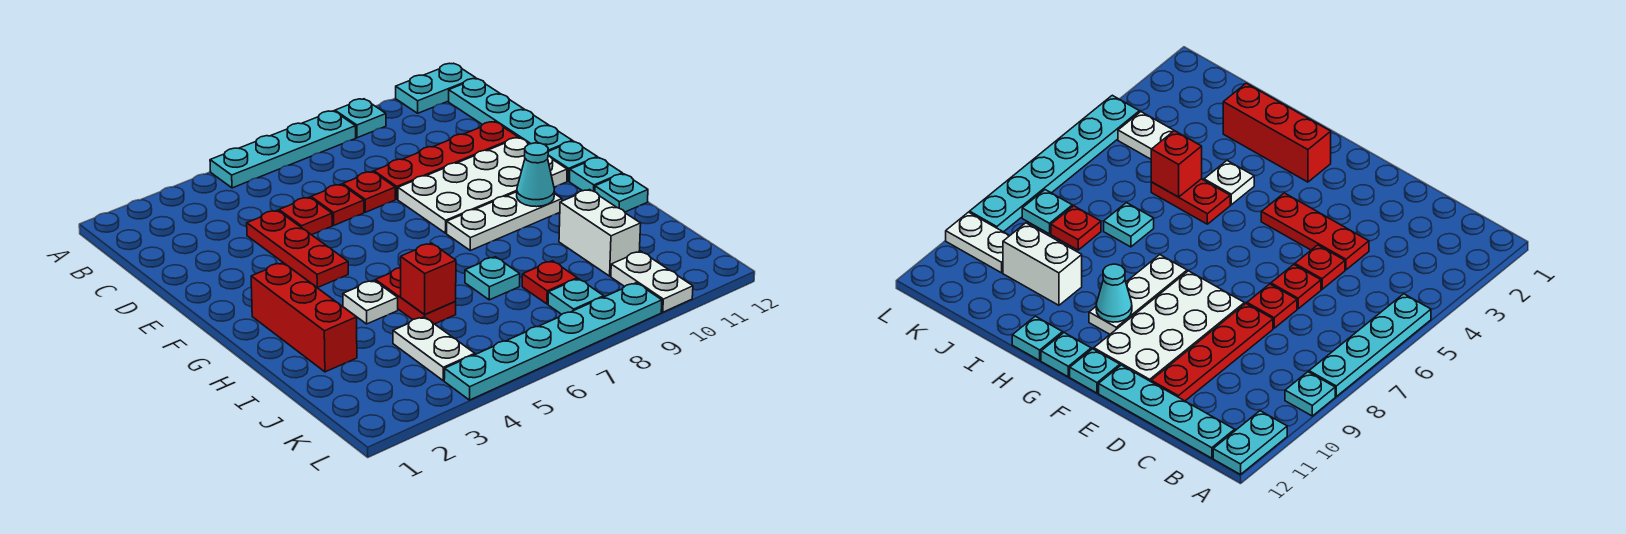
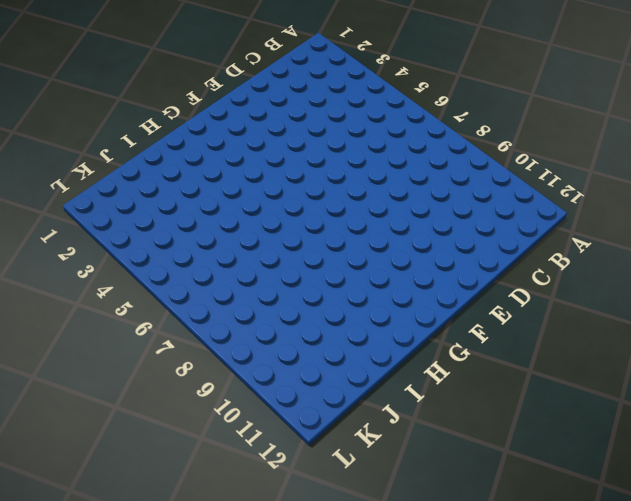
none -> cyan 1x4 plate [210,111,356,188]
none -> cyan 1x1 plate [335,99,386,138]
none -> cyan 1x2 plate [396,63,476,113]

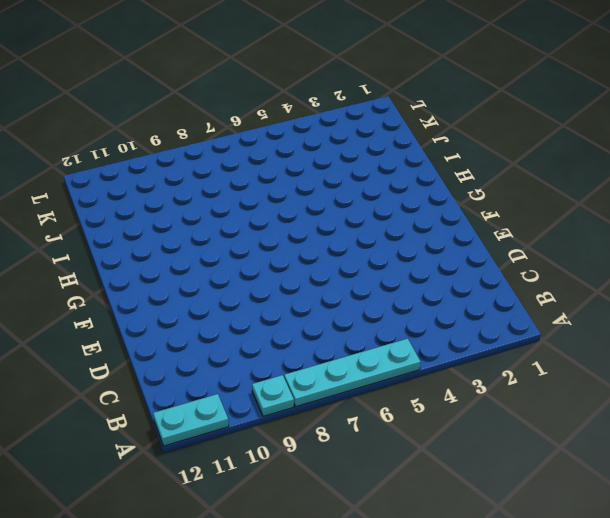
none -> cyan 1x4 plate [449,79,572,151]
none -> red 1x3 plate [247,210,348,288]
none -> red 1x1 plate [279,197,332,235]

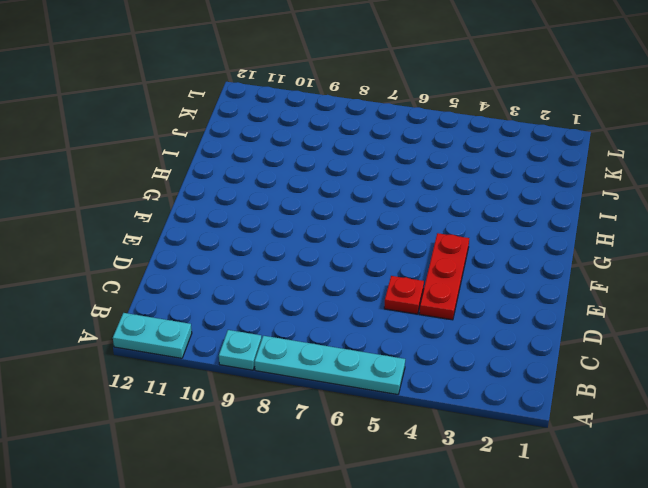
none -> cyan 1x4 plate [449,79,572,151]
none -> red 1x1 plate [311,184,364,225]
none -> red 1x1 plate [343,172,395,212]

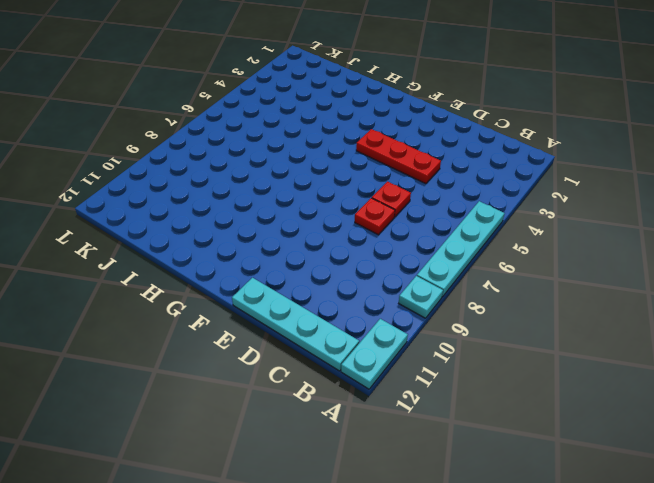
none -> red 1x1 plate [279,197,332,235]
none -> red 1x4 plate [374,122,518,199]
none -> white 2x4 plate [398,138,567,233]

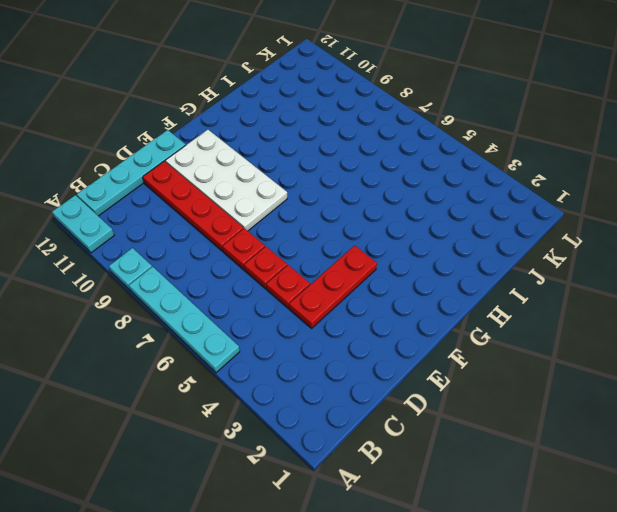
none -> cyan 1x1 plate [548,141,597,181]
none -> red 1x3 brick [251,263,357,372]
none -> white 1x3 plate [447,192,562,250]

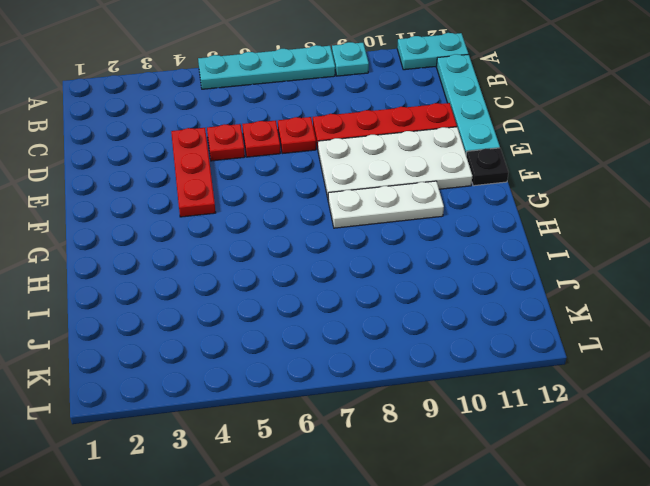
black 1x1 plate [466,148,508,186] -> cyan 1x1 plate [548,141,597,181]
none -> red 1x3 brick [251,263,357,372]
none -> cyan 1x1 plate [570,157,622,192]
none -> white 1x1 plate [343,280,398,324]

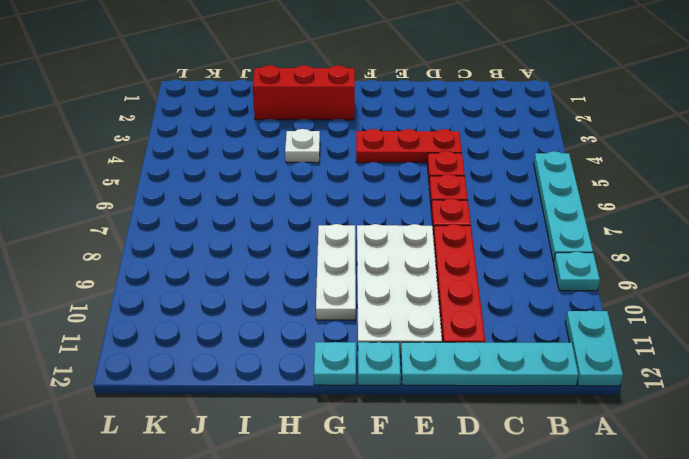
none -> red 1x2 plate [376,268,456,324]
none -> cyan 1x1 plate [595,174,648,212]
none -> cyan 1x1 plate [465,257,520,300]

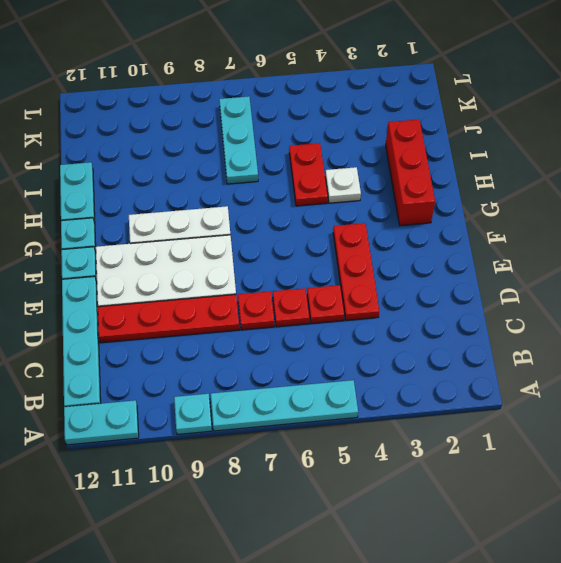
cyan 1x2 plate [60,162,95,223] -> cyan 1x1 plate [595,174,648,212]
cyan 1x3 plate [219,96,258,184] -> cyan 1x1 plate [465,257,520,300]
none -> white 1x2 brick [559,190,641,276]
none -> white 1x2 plate [393,317,475,381]
none -> red 1x1 plate [522,261,577,304]

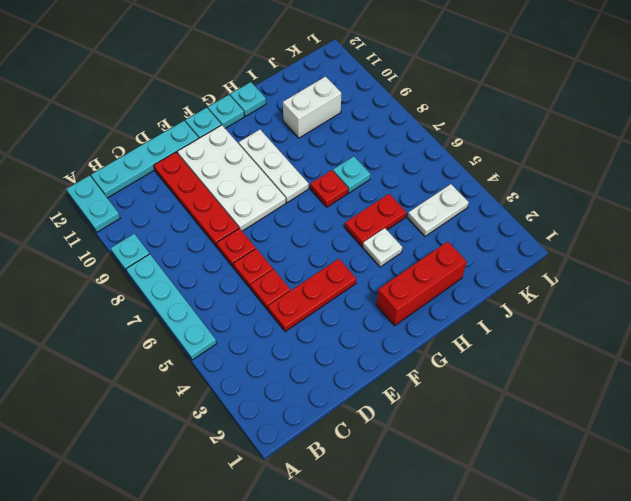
red 1x1 plate [310,170,348,207] -> red 1x1 plate moved to [522,261,577,304]
none -> cyan 1x1 plate [548,279,604,314]
none -> white 1x2 plate [611,251,693,312]
none -> cyan 1x6 plate [444,283,662,400]

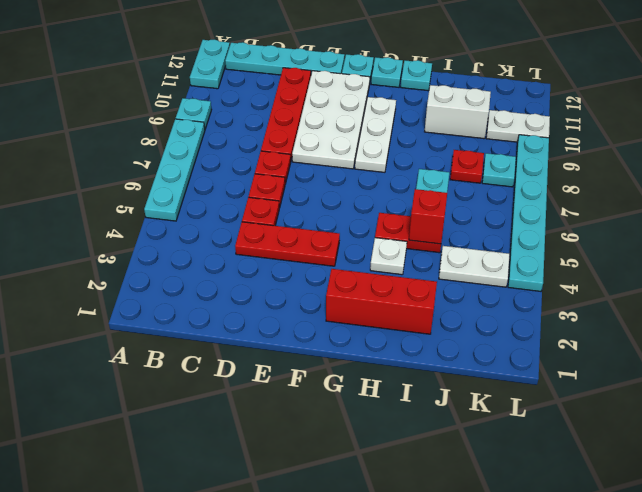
none -> cyan 1x1 cone [517,143,554,207]

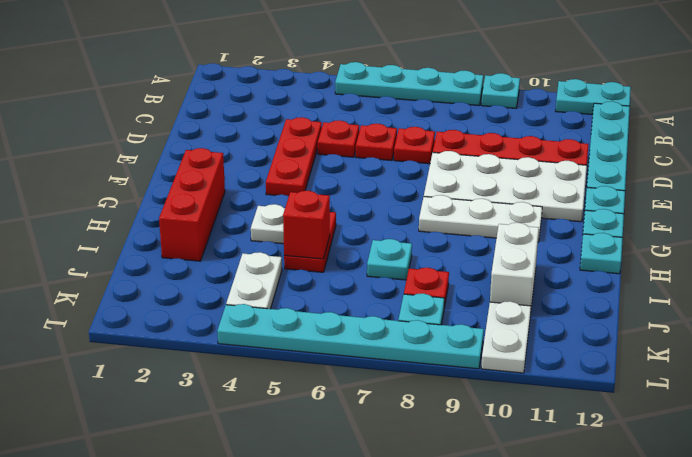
none -> cyan 1x1 cone [517,143,554,207]

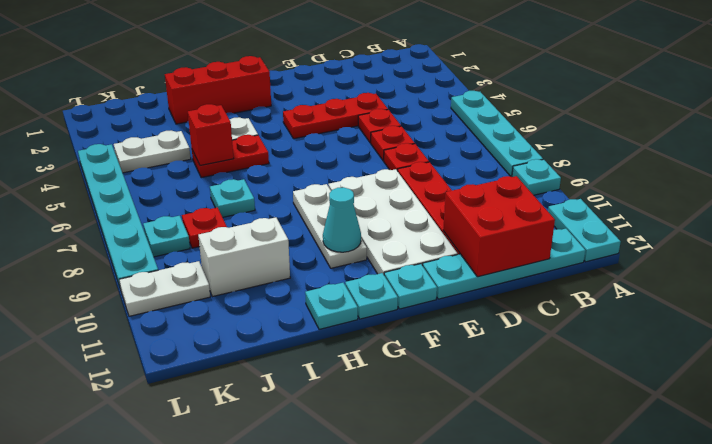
red 2x2 brick [443,176,555,277] -> none

